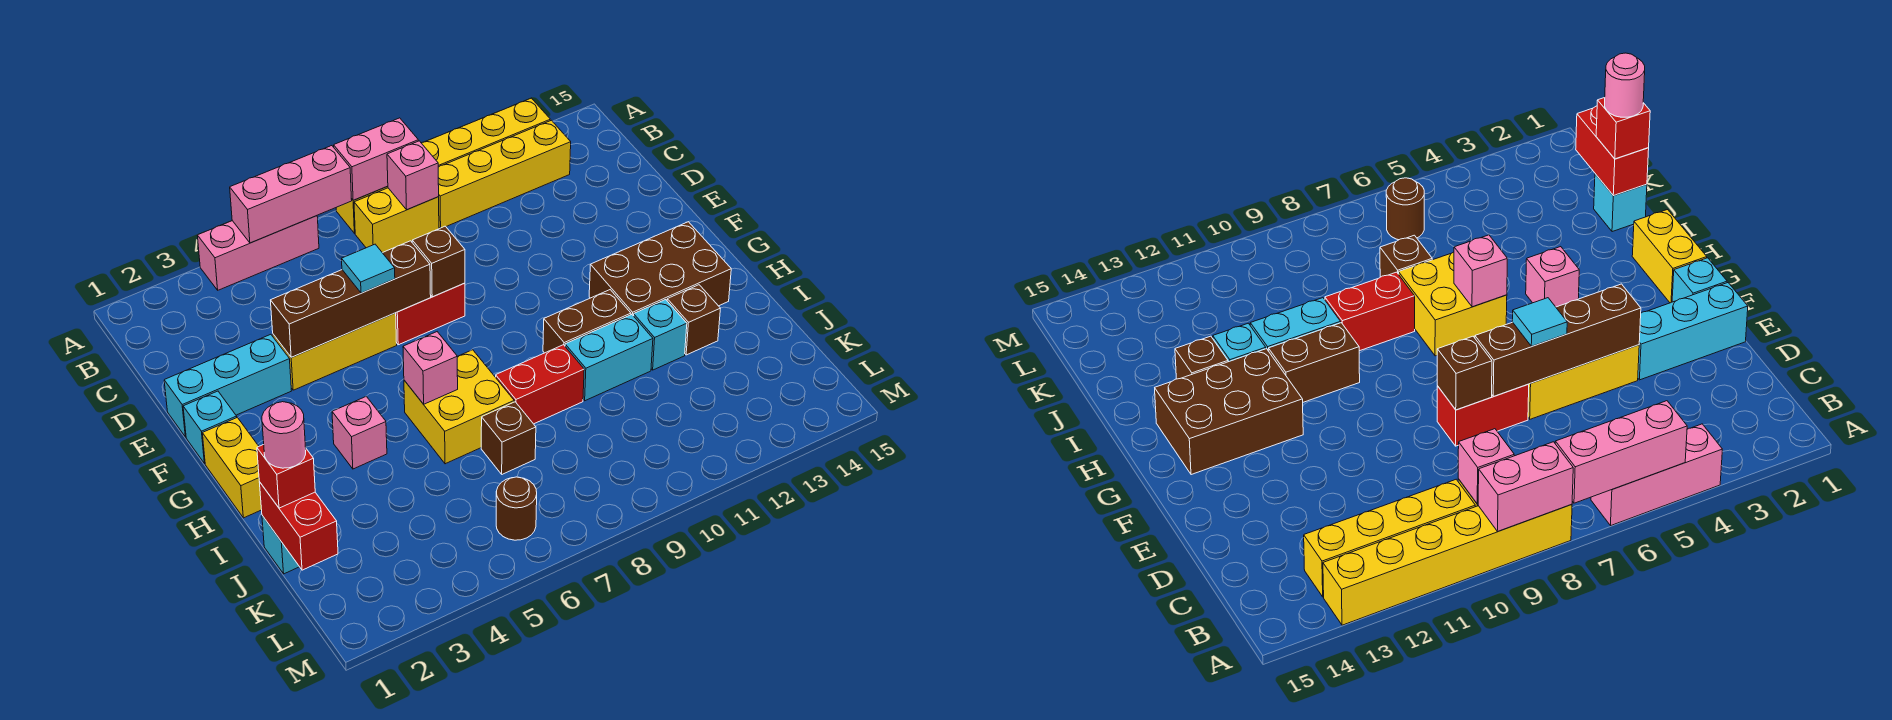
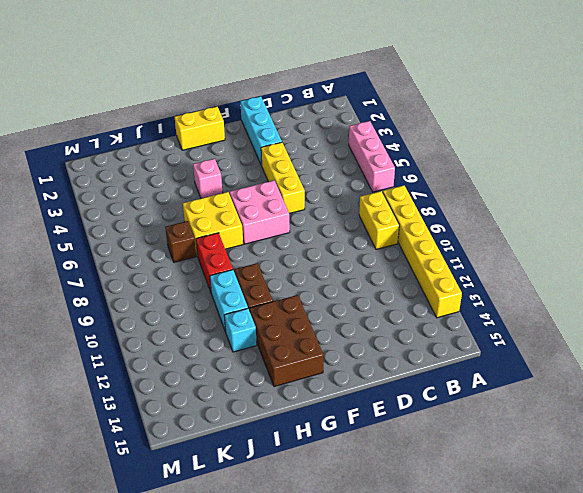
pink 2x2 brick [230,180,290,244] -> none
none -> yellow 1x4 brick [438,120,571,228]
none -> red 1x2 brick [396,283,465,345]
none -> cyan 1x1 brick [183,391,237,464]
none -> brown 1x1 brick [667,285,720,355]

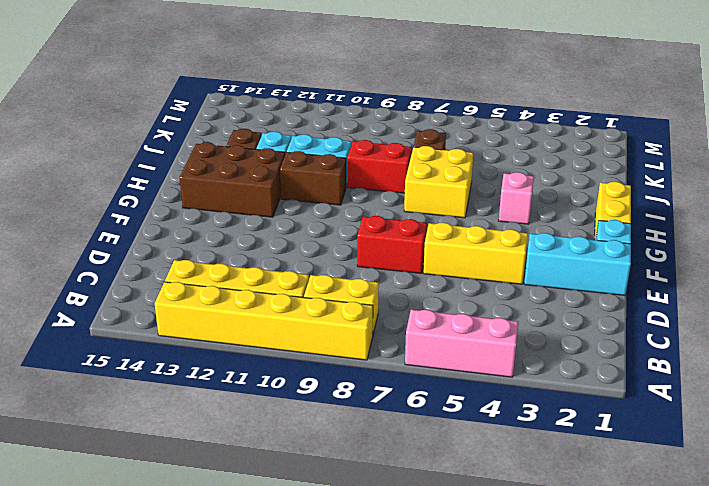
none -> cyan 1x1 brick [262,516,299,574]
none -> brown 1x1 round brick [496,477,537,540]
none -> pink 1x3 brick [230,146,352,243]
none -> pink 1x2 brick [334,118,418,200]

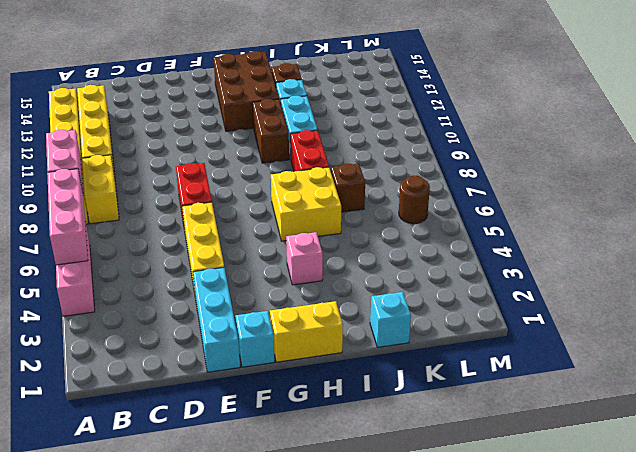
none -> pink 1x1 brick [387,141,439,210]
none -> brown 1x4 brick [270,241,431,357]
none -> brown 1x1 brick [412,226,465,297]
none -> pink 1x1 brick [403,332,458,404]

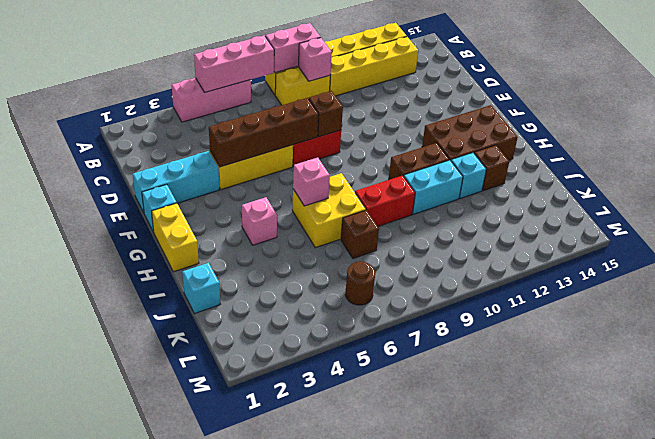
none -> red 1x2 brick [259,482,338,570]
none -> cyan 1x1 tile [342,244,395,293]
none -> red 1x1 brick [257,445,315,508]
none -> pink 1x1 round brick [262,402,306,468]

